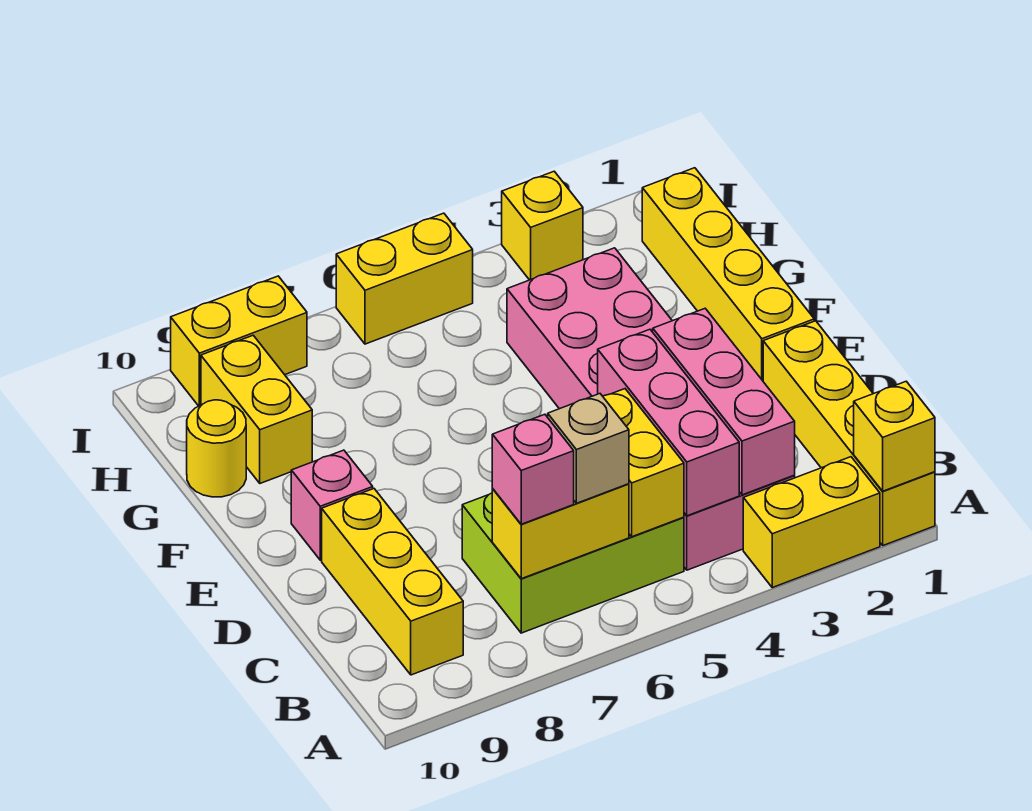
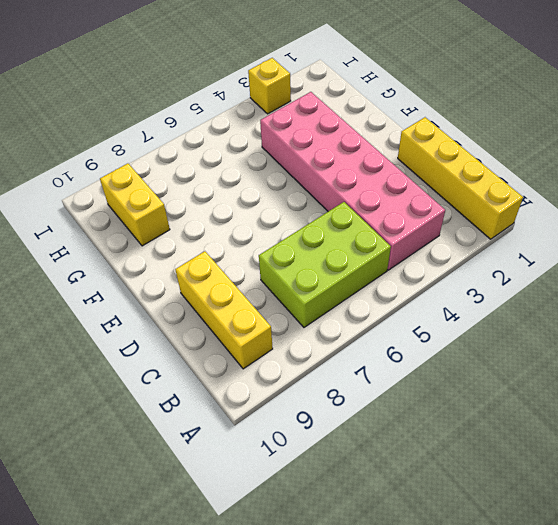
none -> yellow 1x2 brick [743,457,880,588]
none -> yellow 1x4 brick [642,168,814,381]
none -> pink 1x1 brick [291,450,373,560]

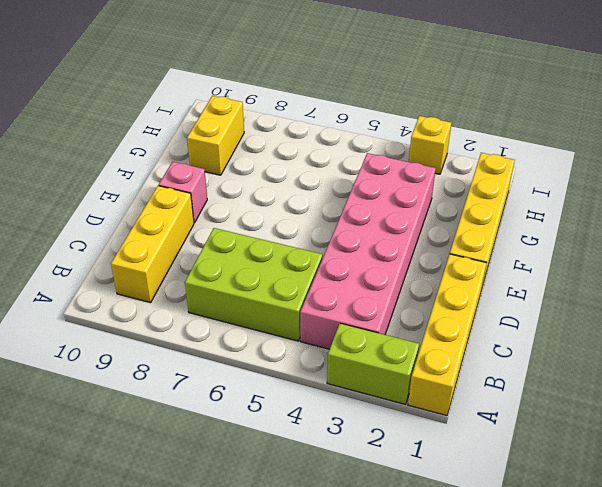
lime 1x2 brick [327,323,419,405] -> yellow 1x2 brick [743,457,880,588]
none -> yellow 1x1 round brick [187,400,246,497]
none -> yellow 1x2 brick [336,213,473,344]
none -> yellow 1x2 brick [171,276,307,406]

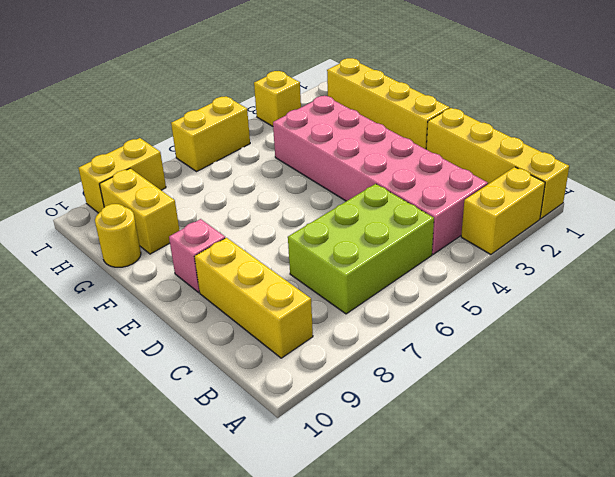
none -> yellow 1x1 brick [854,381,935,491]
none -> pink 1x3 brick [653,309,795,495]
none -> pink 1x3 brick [598,329,739,516]

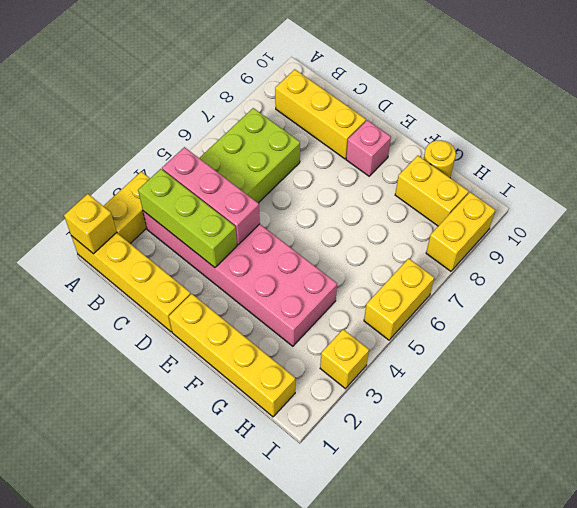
lime 1x3 brick [138,169,237,267] -> pink 1x3 brick [653,309,795,495]
none -> yellow 1x2 brick [603,389,684,537]
none -> yellow 1x2 brick [492,484,629,579]
none -> tan 1x1 brick [548,394,629,503]

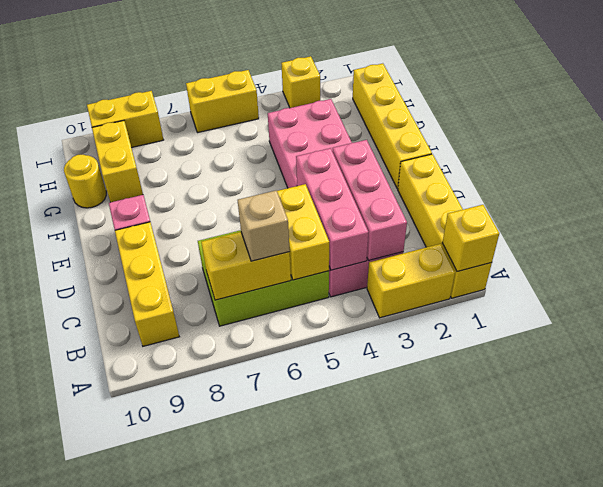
none -> pink 1x1 brick [492,414,574,524]

